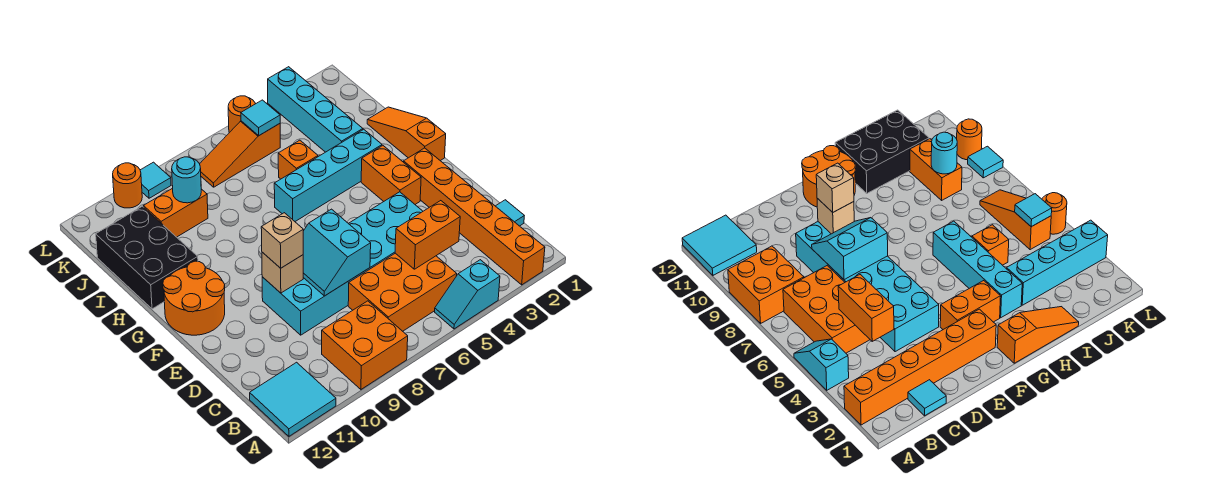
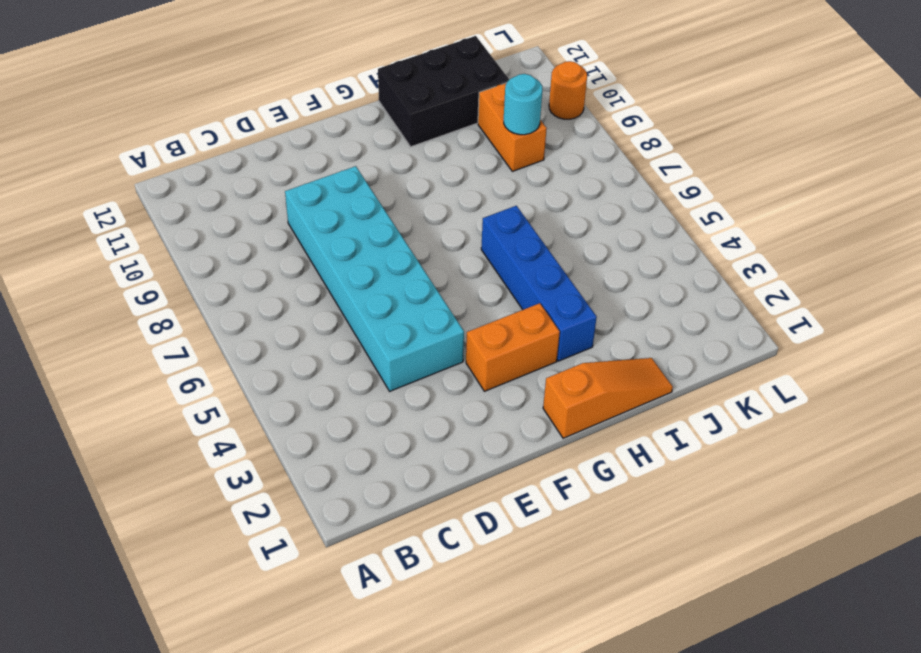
blue 1x4 brick [481,206,597,361] -> cyan 1x4 brick [274,129,382,221]
none -> orange 1x6 brick [404,148,545,285]
none -> cyan 1x2 slope [435,260,500,329]
none -> orange 2x2 brick [322,301,408,389]

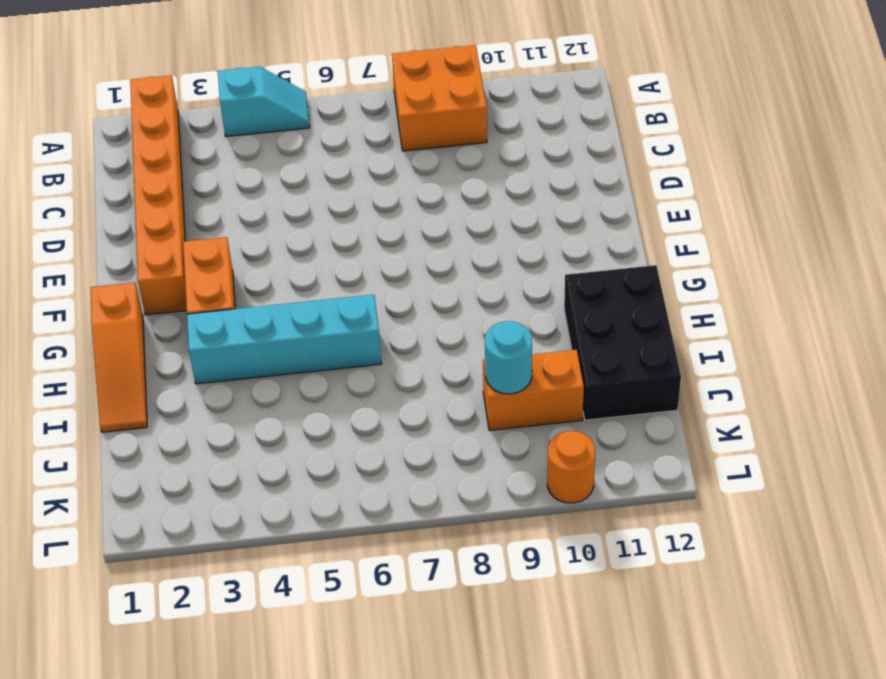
none -> cyan 2x2 tile [250,362,336,436]
none -> orange 2x3 brick [348,253,457,331]
none -> cyan 1x1 tile [496,200,524,226]

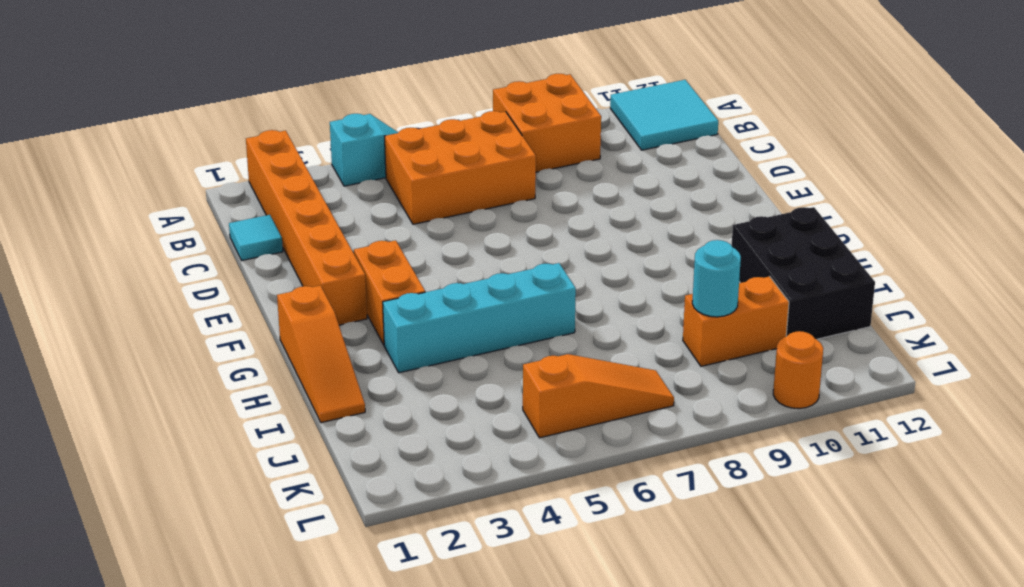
none -> cyan 2x6 brick [262,192,423,335]
none -> orange 2x2 round brick [163,261,225,335]
none -> cyan 1x4 brick [268,67,363,152]

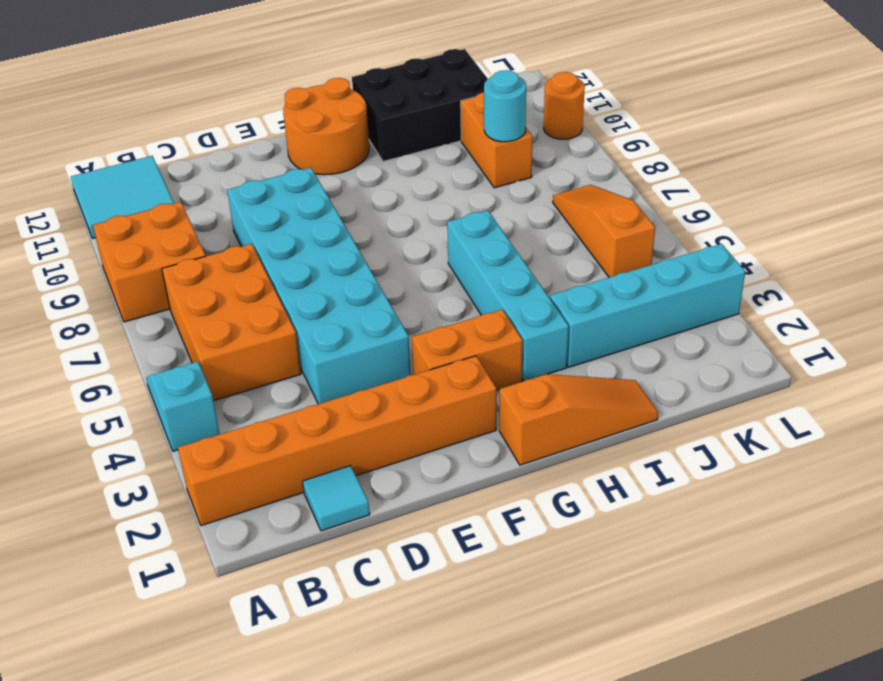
none -> orange 1x1 brick [278,140,318,179]
none -> orange 1x1 round brick [228,96,255,133]
none -> cyan 1x1 tile [140,162,171,198]

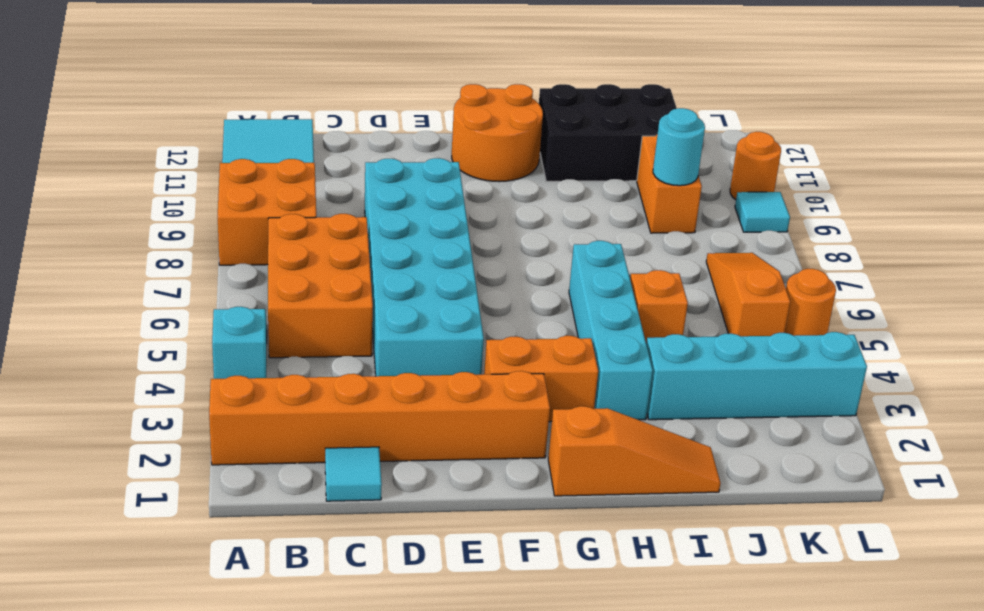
none -> orange 1x2 brick [395,201,460,269]
none -> cyan 2x2 slope [303,209,371,296]
none -> tan 1x1 brick [262,252,303,293]

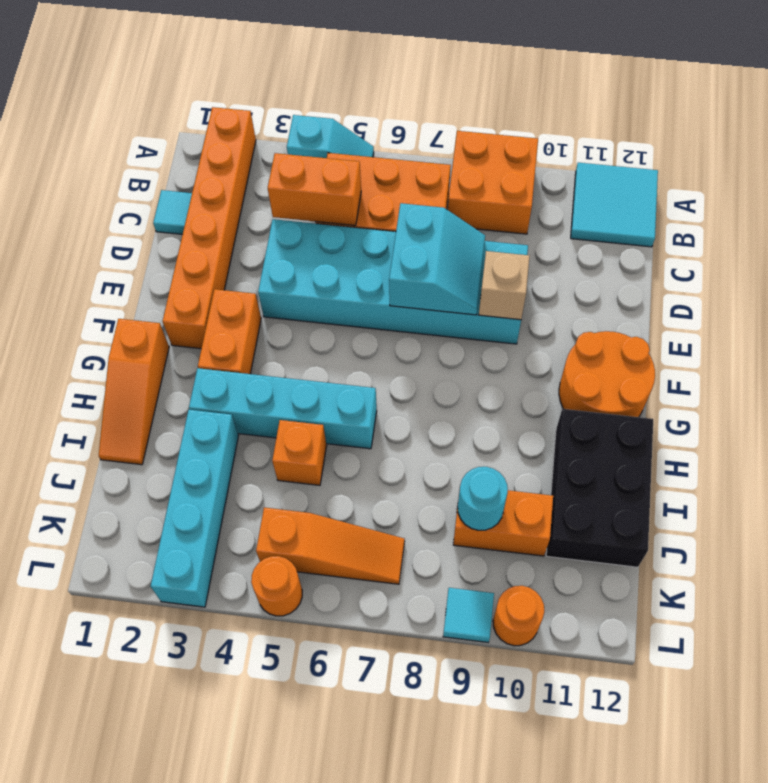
none -> cyan 1x1 tile [241,100,280,135]
none -> tan 1x1 brick [261,213,303,268]

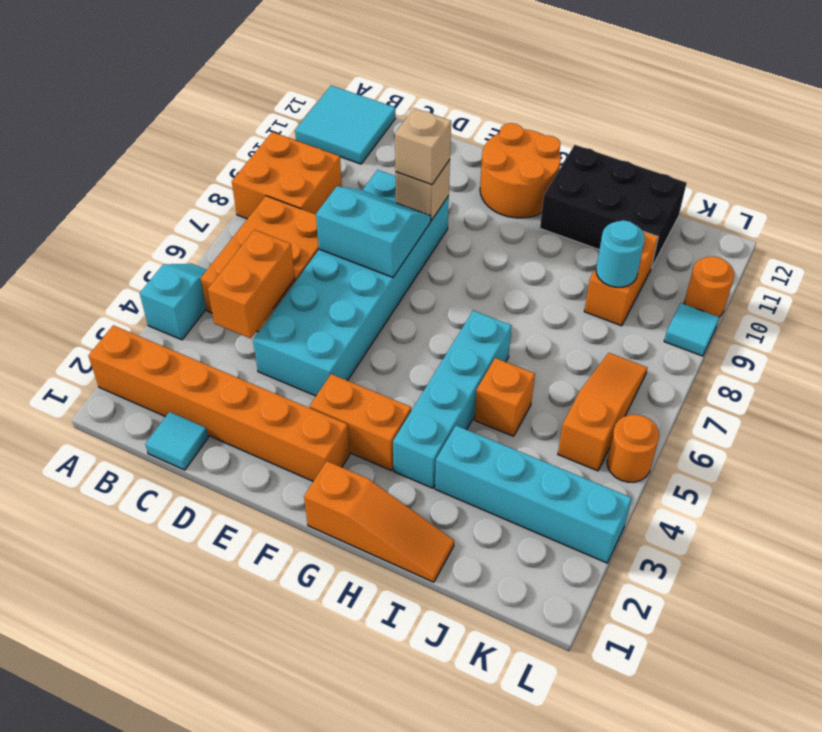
none -> cyan 1x1 tile [241,100,280,135]

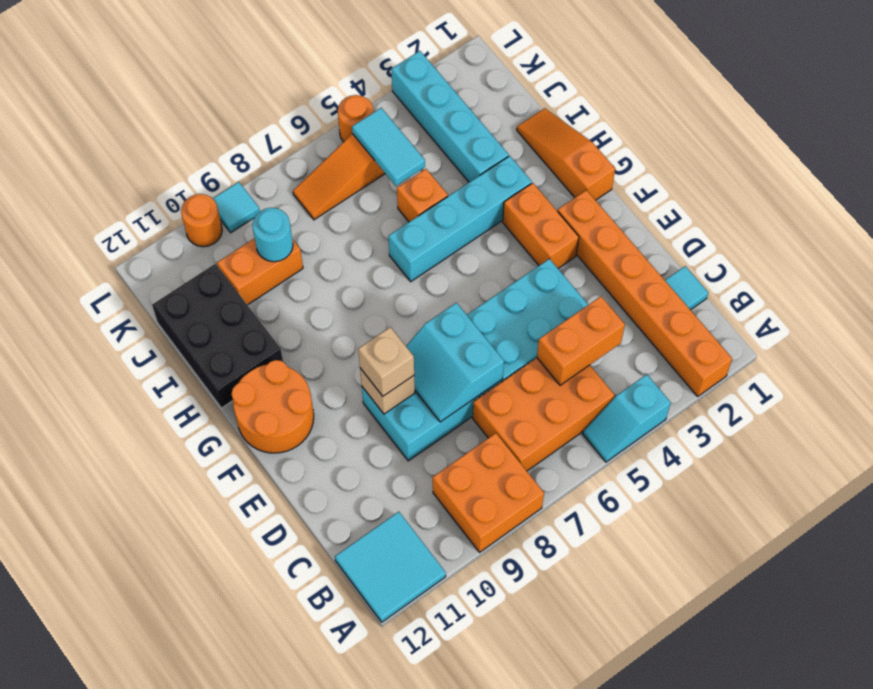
cyan 1x2 tile [352,108,425,186] -> cyan 1x1 tile [241,100,280,135]

